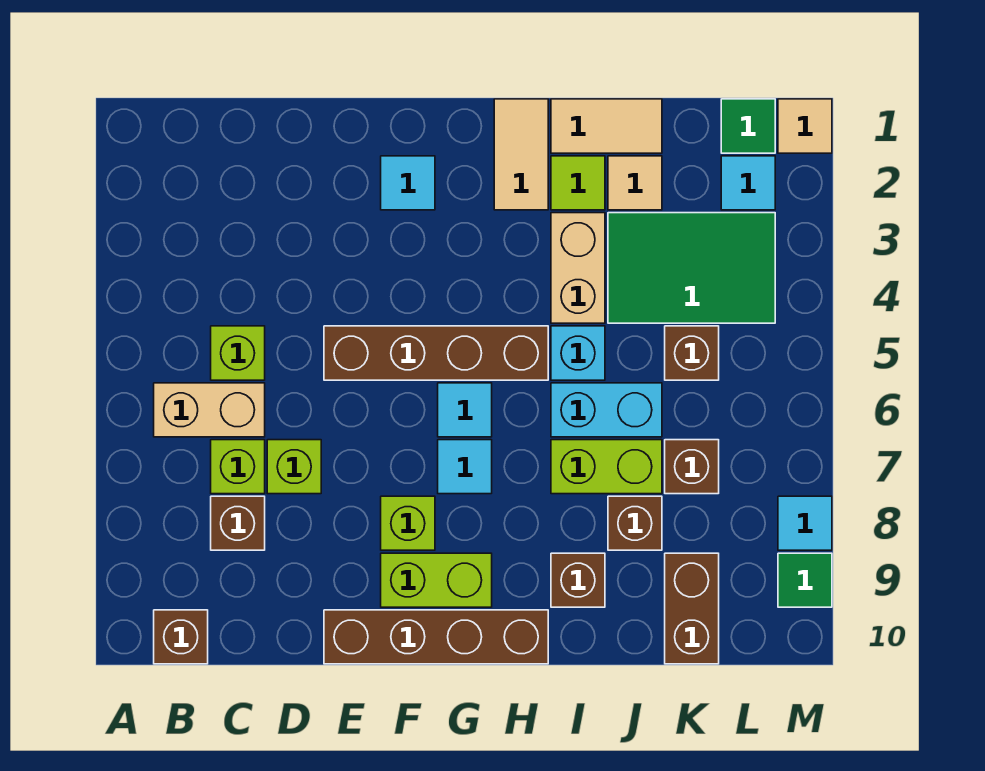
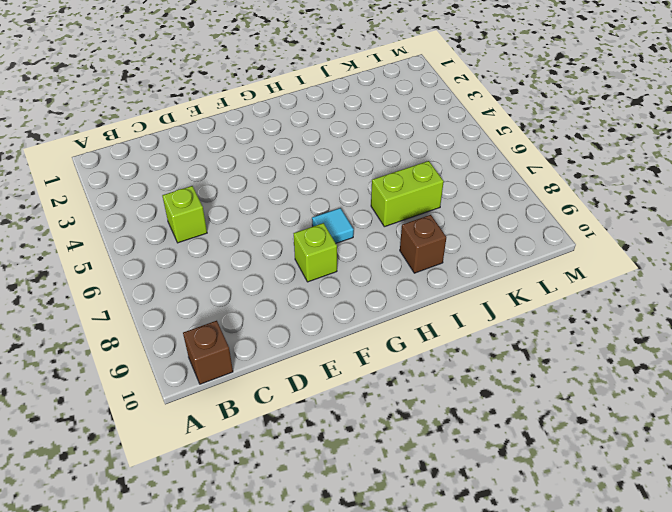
none -> tan 1x2 brick [154,383,265,437]
none -> lime 1x1 brick [211,440,265,494]
none -> brown 1x1 brick [211,496,265,550]
none -> lime 1x1 brick [267,440,321,494]

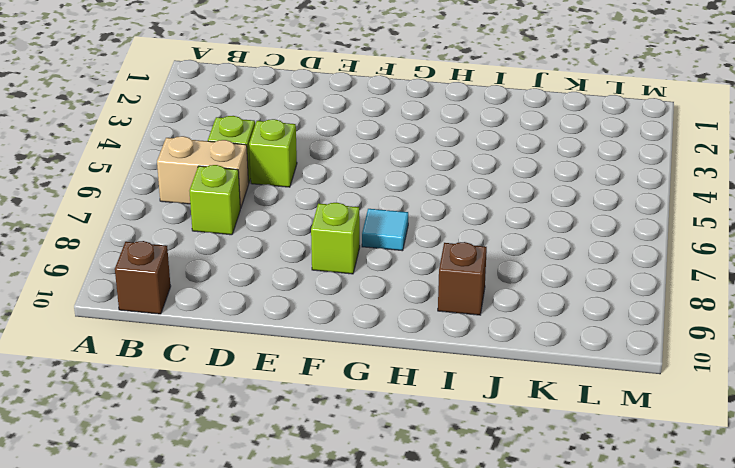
lime 1x1 brick [249,119,297,187] -> lime 1x1 brick moved to [267,440,321,494]
none -> brown 1x1 brick [211,496,265,550]
none -> brown 1x4 brick [324,326,548,380]
none -> brown 1x4 brick [324,610,548,664]
none -> cyan 1x1 tile [381,156,435,210]

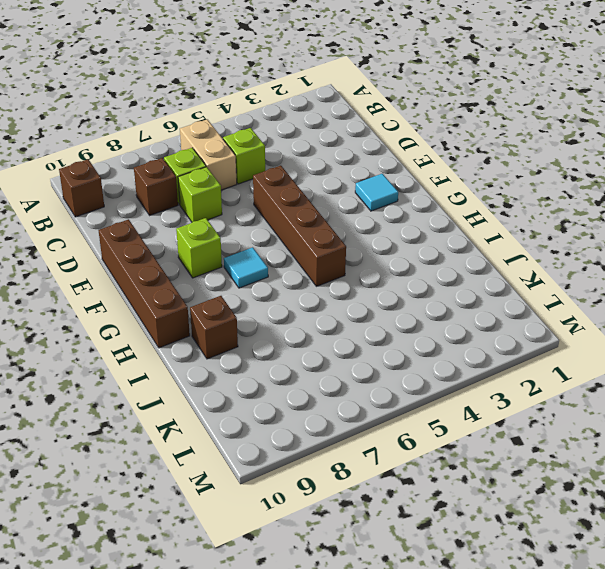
none -> lime 1x2 brick [381,553,492,607]
none -> cyan 1x1 tile [438,383,492,437]
none -> tan 1x2 tile [494,99,548,210]
none -> tan 1x2 tile [551,99,662,153]

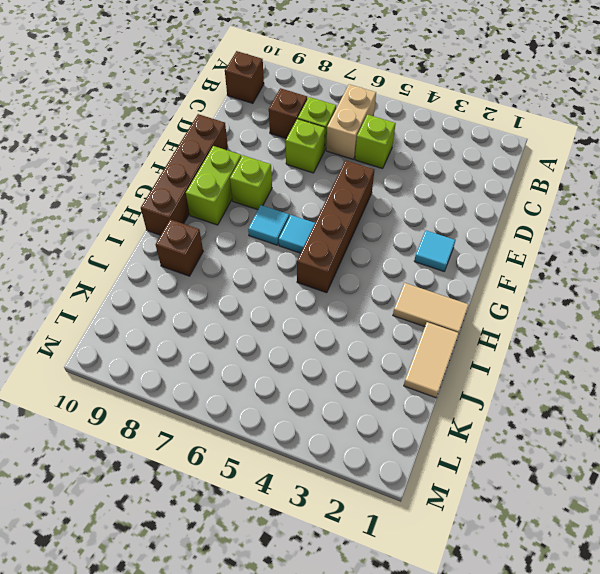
none -> lime 1x1 tile [551,156,605,210]
none -> tan 1x2 brick [551,213,605,323]
none -> cyan 1x1 brick [551,326,605,380]
none -> cyan 1x2 brick [551,383,662,437]

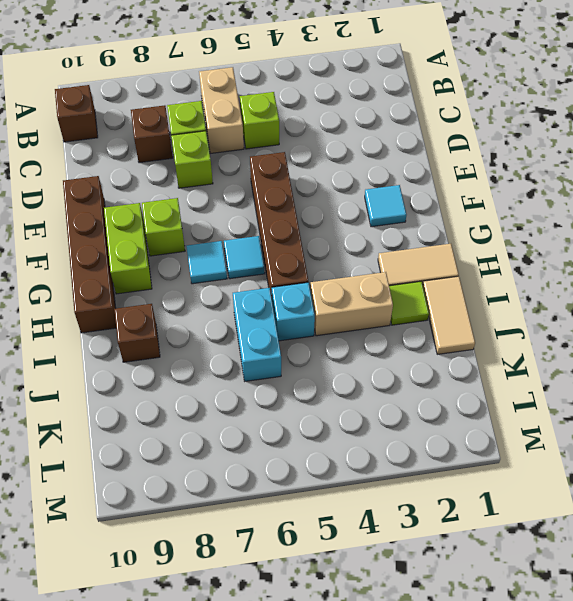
none -> lime 1x2 brick [551,440,662,494]
none -> tan 1x1 tile [608,156,662,210]
none -> green 2x3 tile [608,213,775,323]
none -> brown 1x1 brick [608,496,662,550]

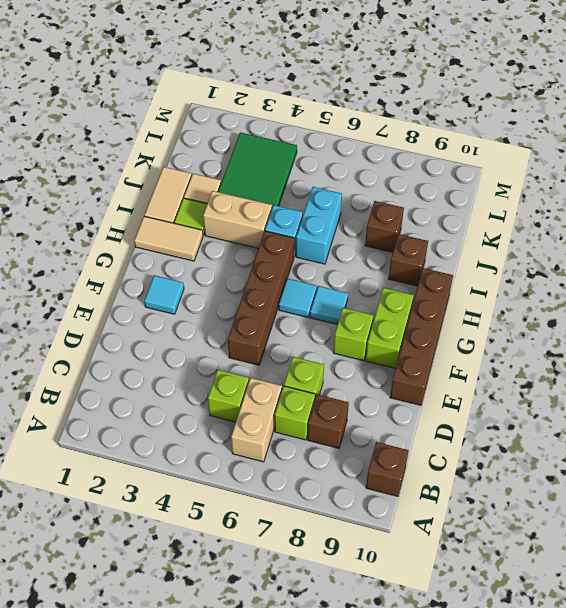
none -> lime 1x2 brick [551,440,662,494]
none -> brown 1x1 brick [665,326,719,380]
none -> brown 1x1 brick [665,440,719,494]
none -> brown 1x2 brick [665,553,719,664]

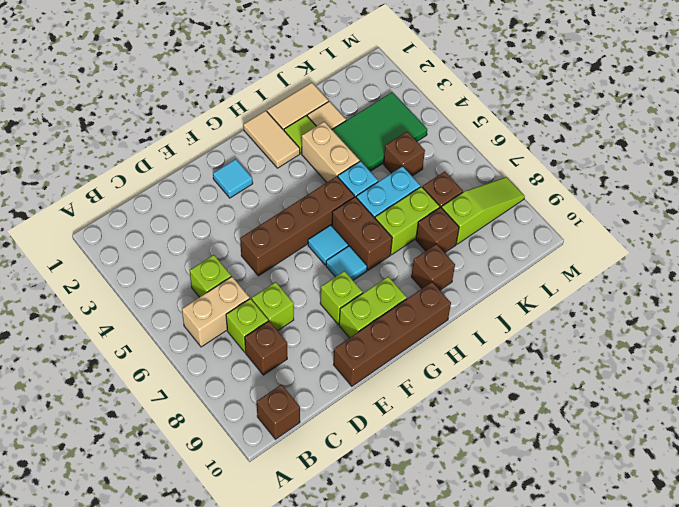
brown 1x2 brick [332,197,392,270] -> brown 1x2 brick moved to [665,553,719,664]
lime 1x3 slope [442,177,525,244] -> cyan 1x1 tile [778,496,832,550]
none -> green 1x1 tile [721,99,775,153]
none -> cyan 1x1 tile [721,156,775,210]
none -> tan 1x1 tile [778,99,832,153]
none -> green 1x1 tile [778,553,832,607]

